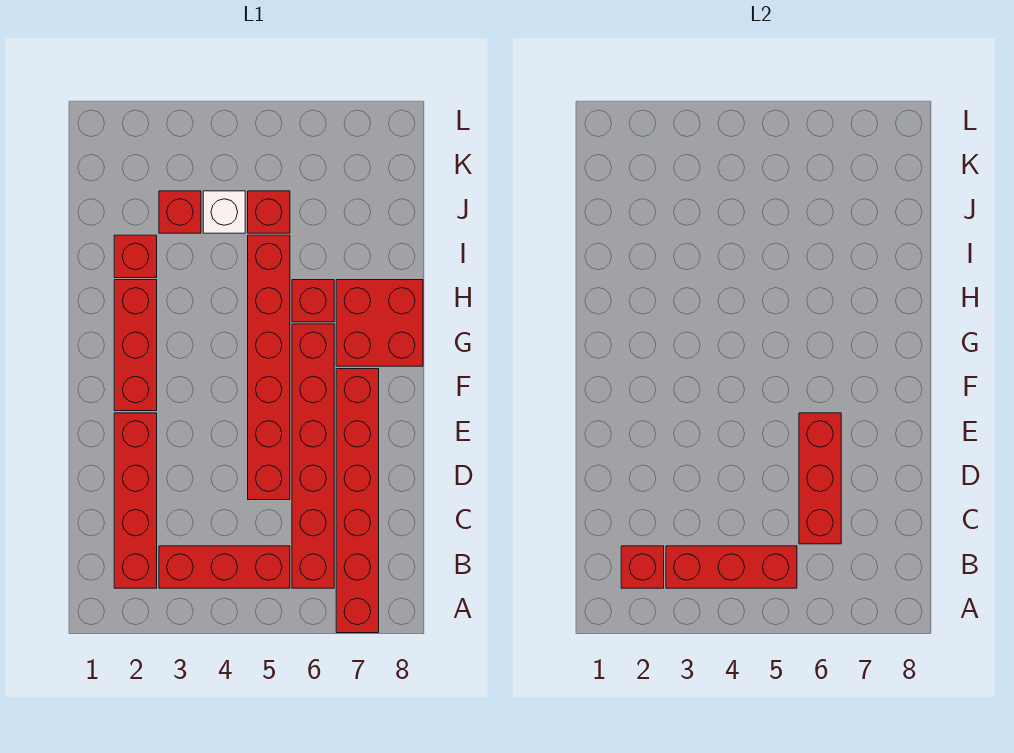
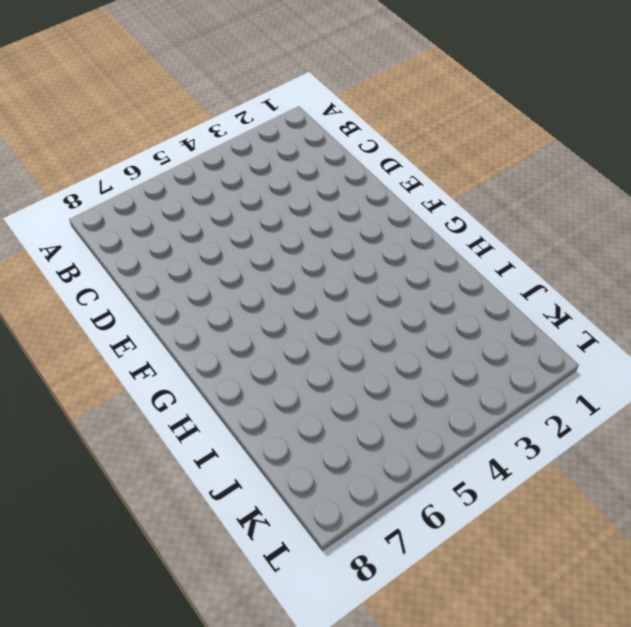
none -> red 1x6 brick [336,369,379,633]
none -> red 1x4 brick [114,413,157,588]
none -> red 1x3 brick [159,546,290,588]

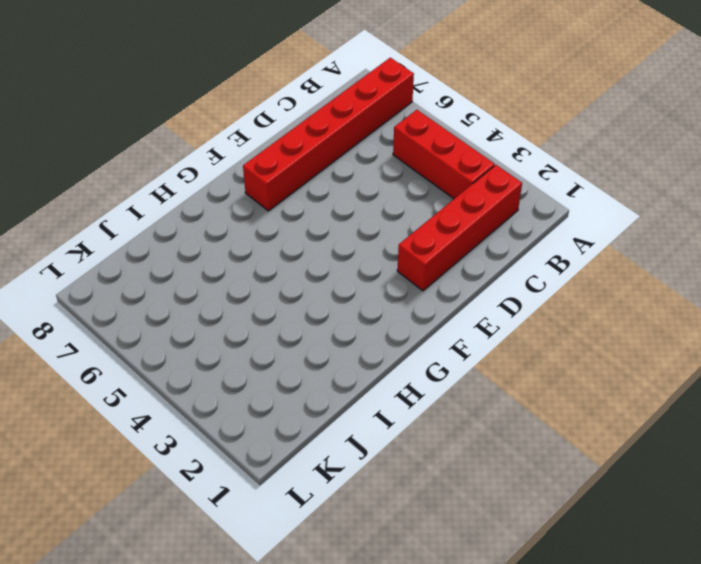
none -> red 1x6 brick [292,324,334,588]
none -> red 1x6 brick [248,235,290,500]
none -> red 1x3 brick [114,280,157,411]

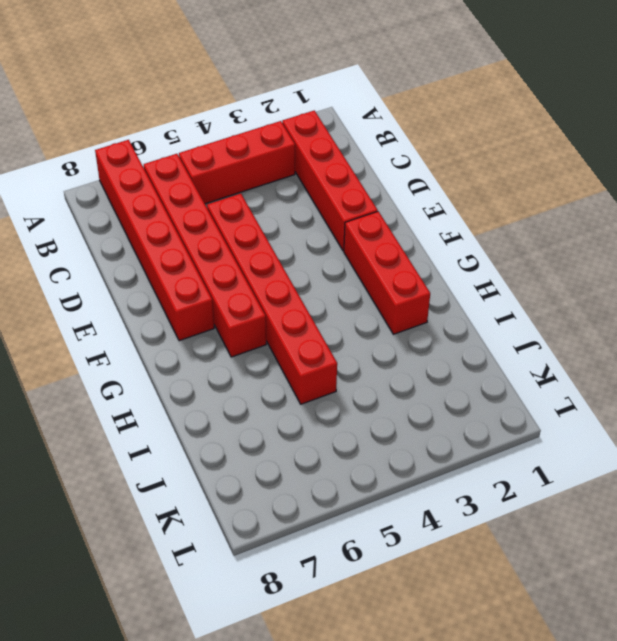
none -> red 2x2 brick [336,280,423,366]
none -> red 1x1 brick [292,280,334,322]
none -> red 1x1 brick [114,235,157,278]

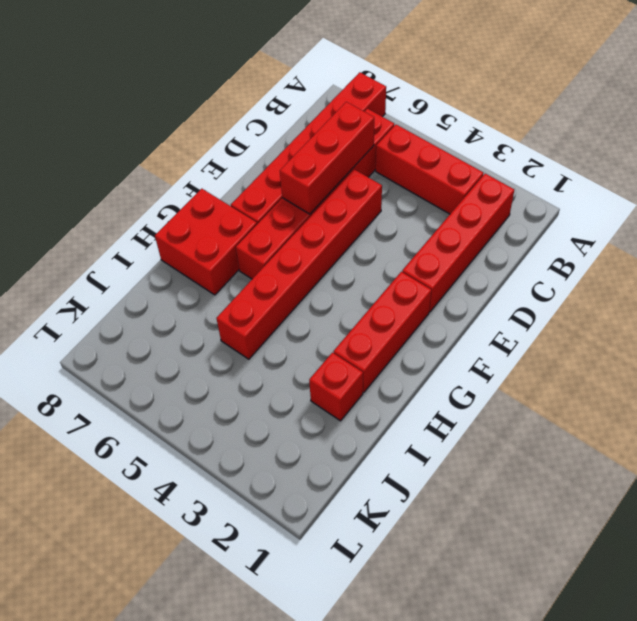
none -> red 1x1 brick [292,280,334,322]
none -> red 1x1 brick [159,191,201,233]
none -> white 1x1 brick [203,191,245,233]

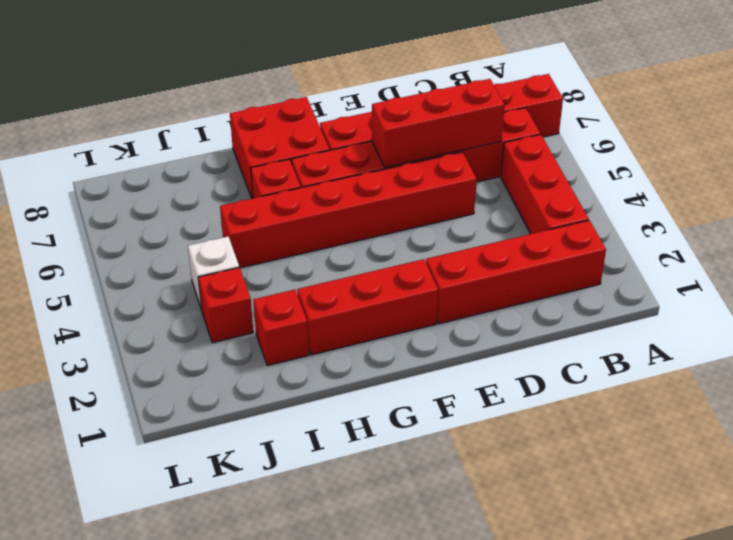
none -> red 1x1 brick [248,191,290,233]
none -> red 1x1 brick [621,546,664,588]
none -> red 1x3 brick [666,546,797,588]

